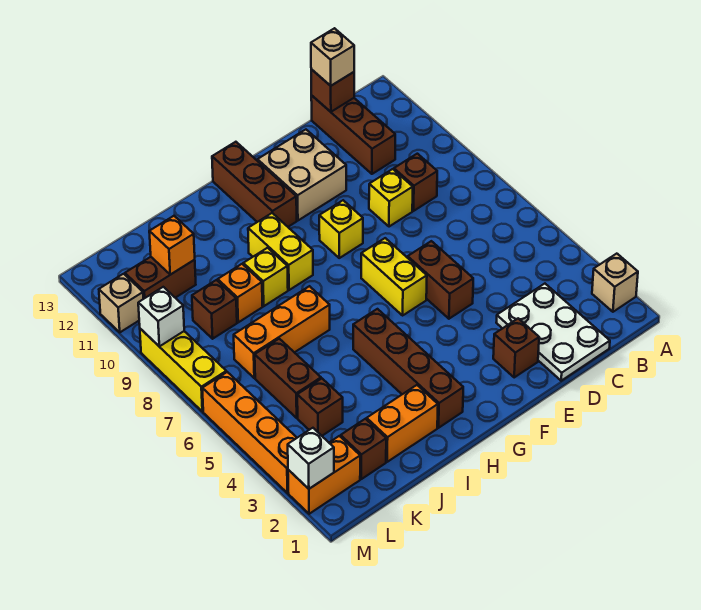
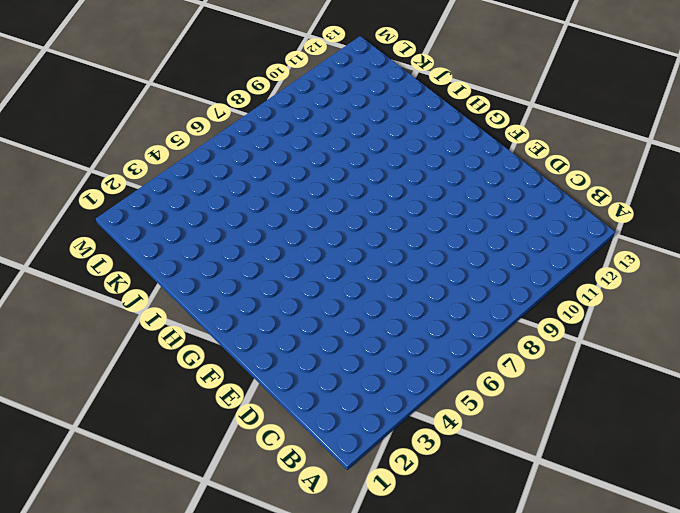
none -> tan 1x1 brick [592,254,638,312]
none -> white 2x3 plate [496,284,610,381]
none -> brown 1x1 brick [394,154,437,211]
none -> brown 1x3 brick [311,95,395,174]

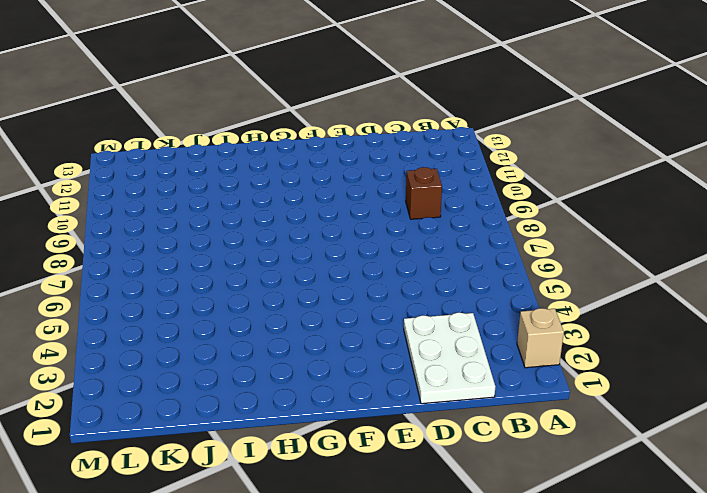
none -> brown 1x3 brick [311,95,395,174]
none -> yellow 1x1 brick [369,169,413,227]
none -> brown 1x1 brick [493,318,539,377]
none -> brown 1x2 brick [408,241,473,319]

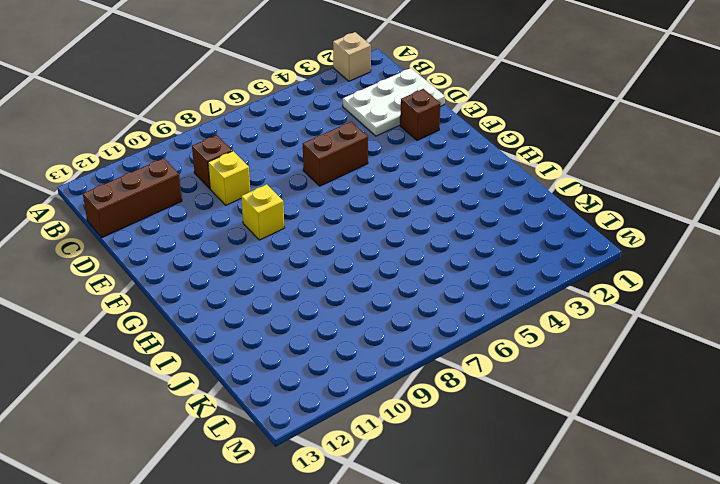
none -> tan 2x2 brick [257,130,346,220]
none -> yellow 1x2 brick [361,238,427,315]
none -> brown 1x3 brick [212,142,297,227]
none -> brown 1x4 brick [353,309,463,428]

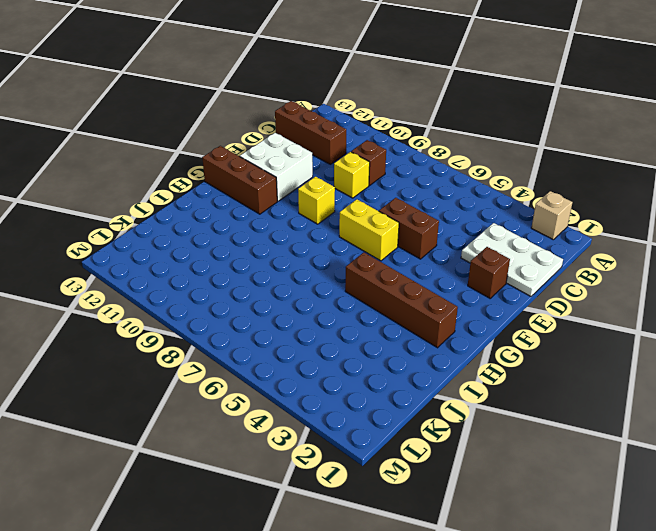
white 2x2 brick [240,133,313,201] -> tan 2x2 brick [257,130,346,220]
none -> yellow 1x2 brick [248,213,313,290]
none -> orange 1x2 brick [367,385,438,462]
none -> orange 1x3 brick [234,286,330,378]
none -> yellow 1x1 brick [243,248,288,306]

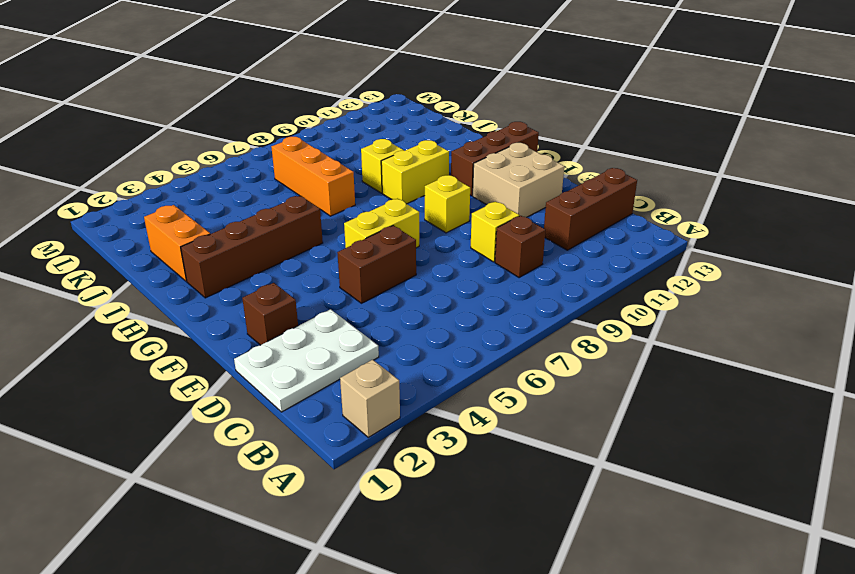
none -> orange 1x1 brick [218,264,263,322]
none -> brown 1x1 brick [341,419,386,479]
none -> brown 1x1 brick [297,379,343,436]
none -> brown 1x2 brick [255,339,321,418]

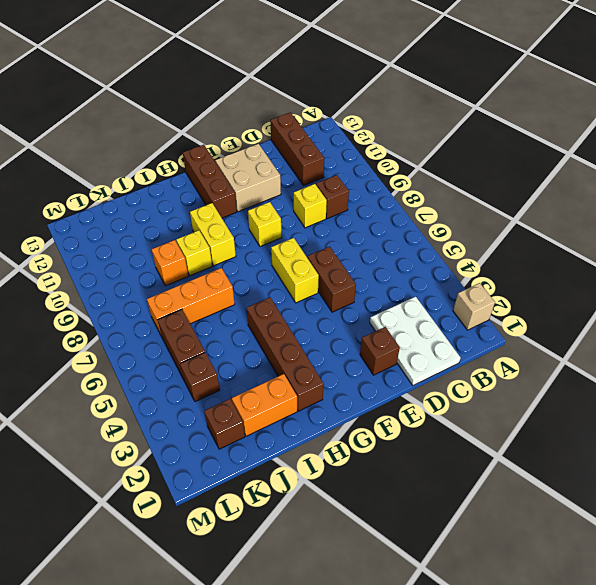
none -> brown 1x1 brick [192,280,237,339]
none -> brown 1x2 brick [125,257,196,299]
none -> orange 1x2 brick [288,436,360,514]
none -> orange 1x4 brick [202,372,297,493]

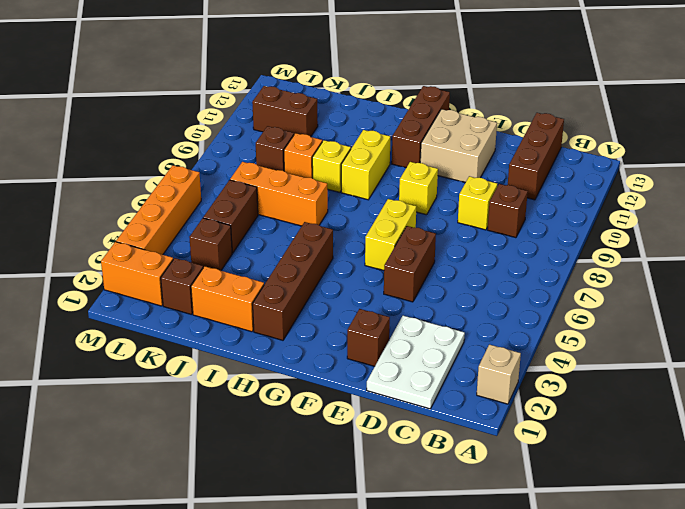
none -> yellow 1x3 brick [140,329,226,412]
none -> tan 1x1 brick [99,274,143,332]
none -> brown 1x1 brick [311,69,354,112]
none -> orange 1x1 brick [149,216,195,275]

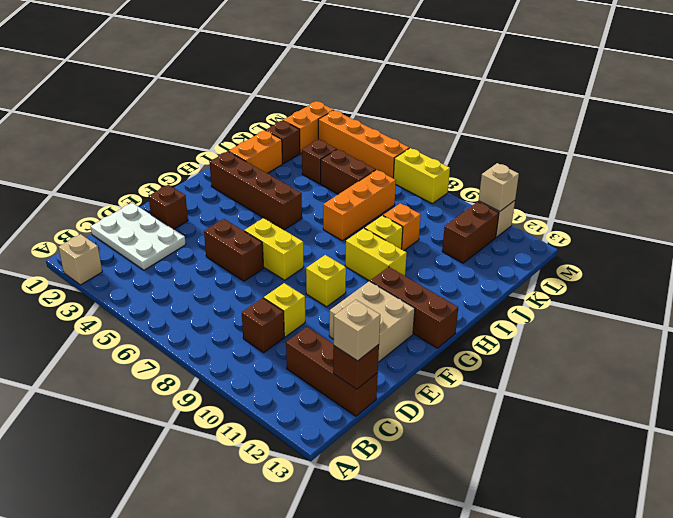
yellow 1x2 brick [393,148,450,203] -> yellow 1x3 brick [140,329,226,412]
tan 1x1 brick [479,163,519,212] -> none
none -> brown 1x1 brick [192,280,237,339]
none -> orange 1x1 brick [149,216,195,275]
none -> white 1x1 brick [288,428,334,489]
none -> white 1x1 brick [138,287,184,346]

